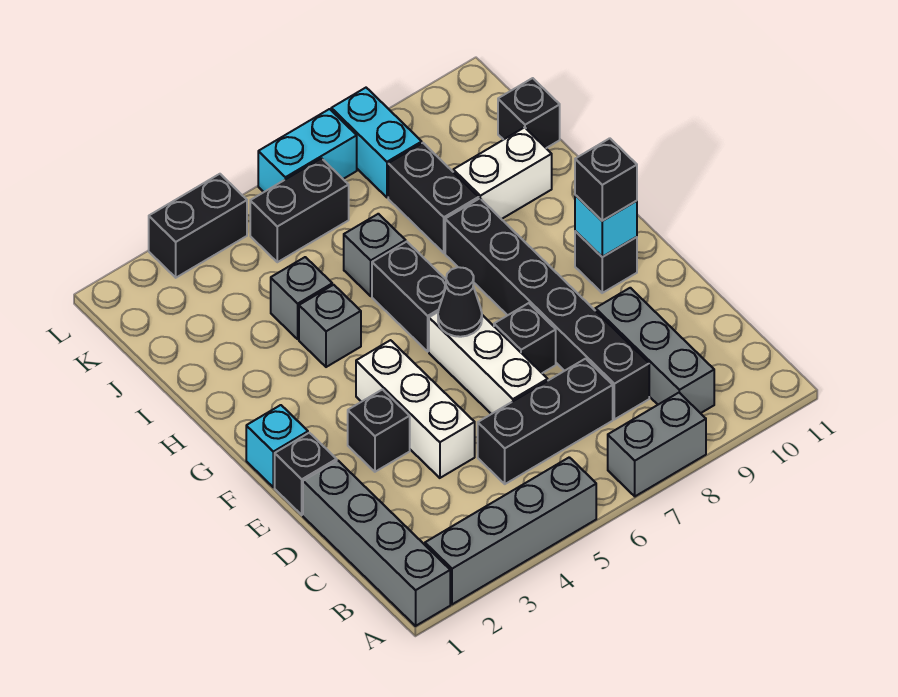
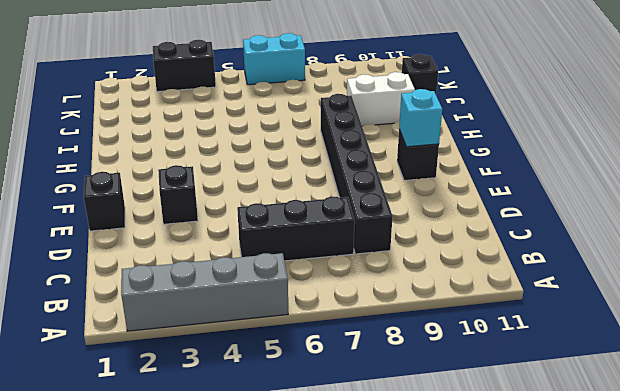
none -> grey 1x4 brick [303,461,450,626]
none -> grey 1x2 brick [608,393,706,496]
none -> grey 1x3 brick [595,288,714,413]

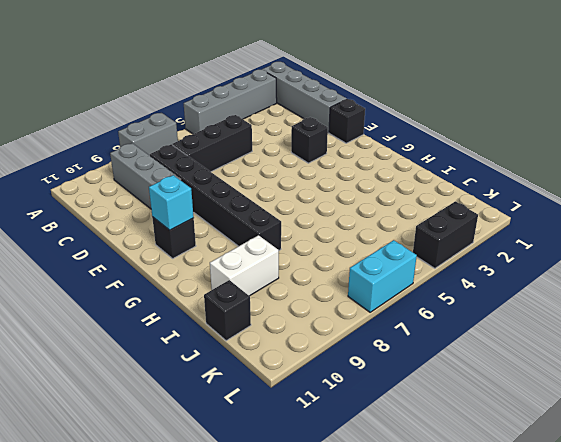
none -> white 1x3 brick [356,340,475,478]
none -> white 1x3 brick [429,312,548,414]
none -> black 1x1 brick [494,303,556,373]

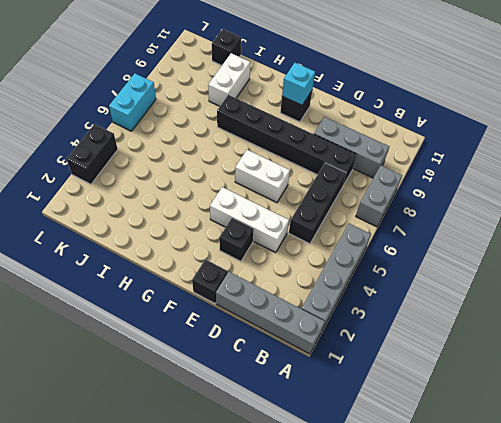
white 1x2 brick [235,150,290,203] -> white 1x3 brick [429,312,548,414]
none -> black 1x1 brick [494,303,556,373]
none -> cyan 1x1 brick [246,405,308,487]
none -> black 1x2 brick [372,242,446,351]

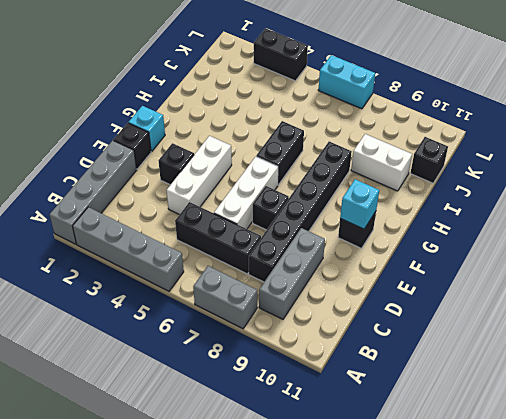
none -> grey 1x1 brick [299,285,361,367]
none -> grey 1x1 brick [271,257,332,339]
none -> grey 1x1 brick [344,214,406,296]

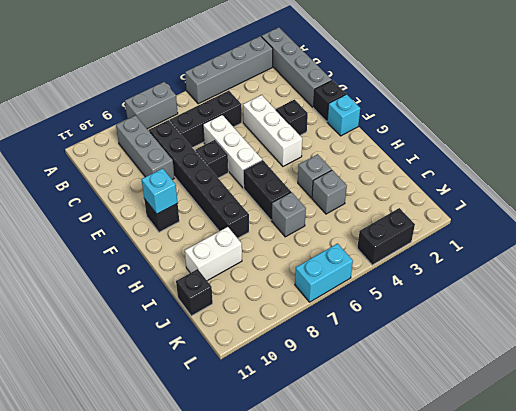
none -> black 1x2 brick [388,143,479,253]
none -> black 1x2 brick [250,158,349,262]
none -> cyan 1x2 brick [331,88,422,197]

